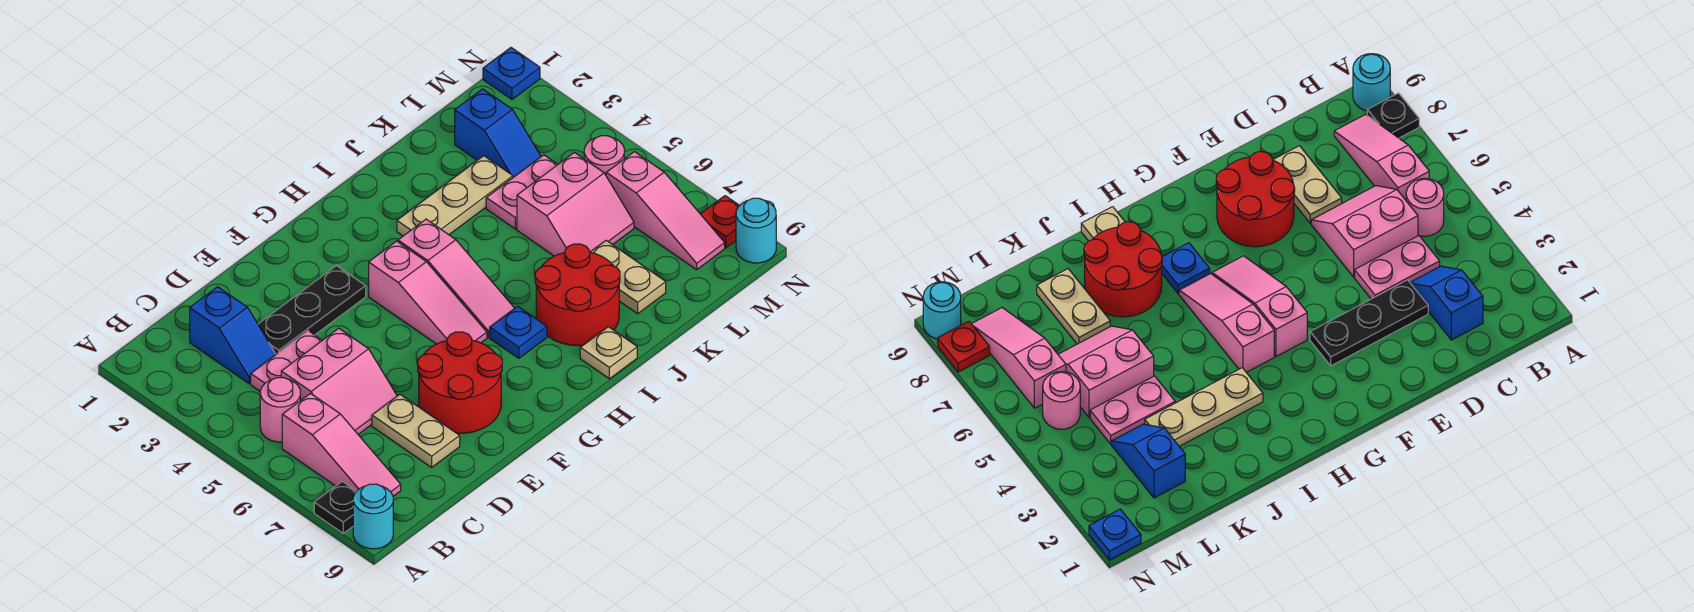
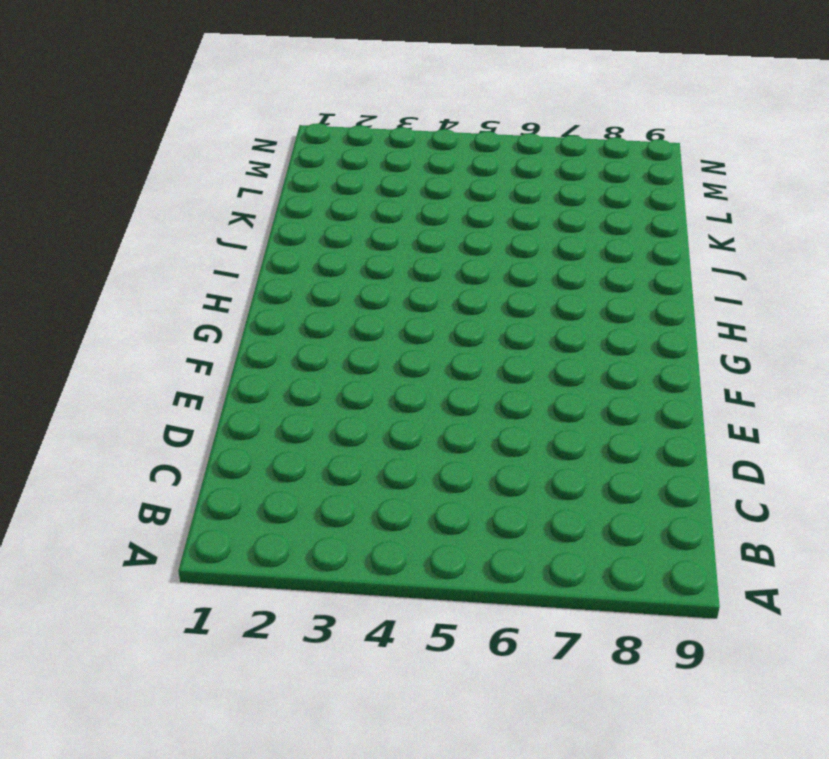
none -> black 1x1 plate [314,481,357,533]
none -> cyan 1x1 round brick [353,484,393,549]
none -> pink 1x1 round brick [260,377,300,442]

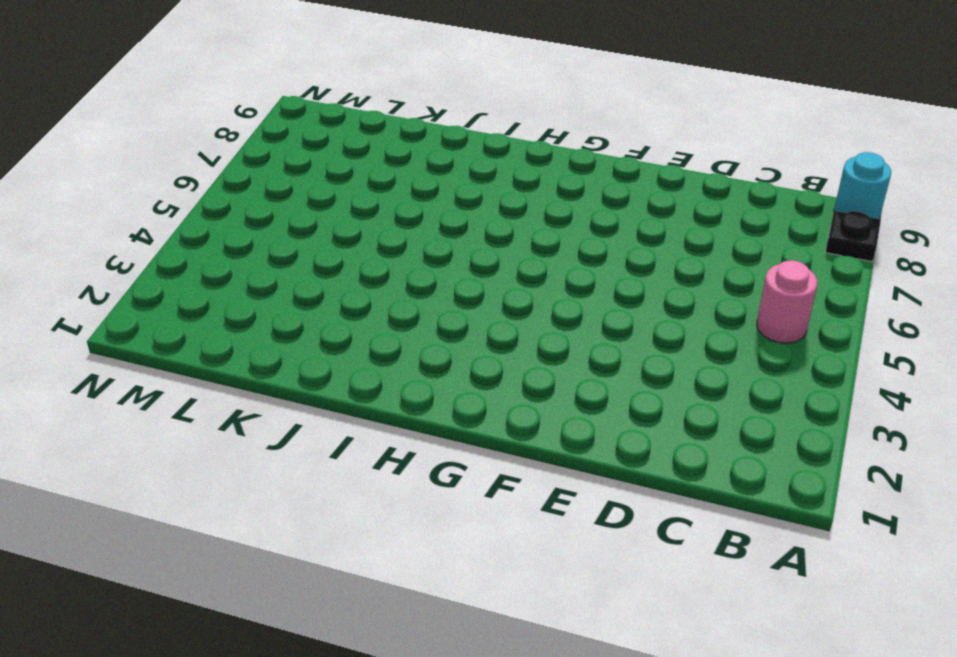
none -> pink 1x3 slope [282,393,401,496]
none -> blue 1x2 slope [190,287,276,384]
none -> pink 1x2 plate [251,331,322,391]

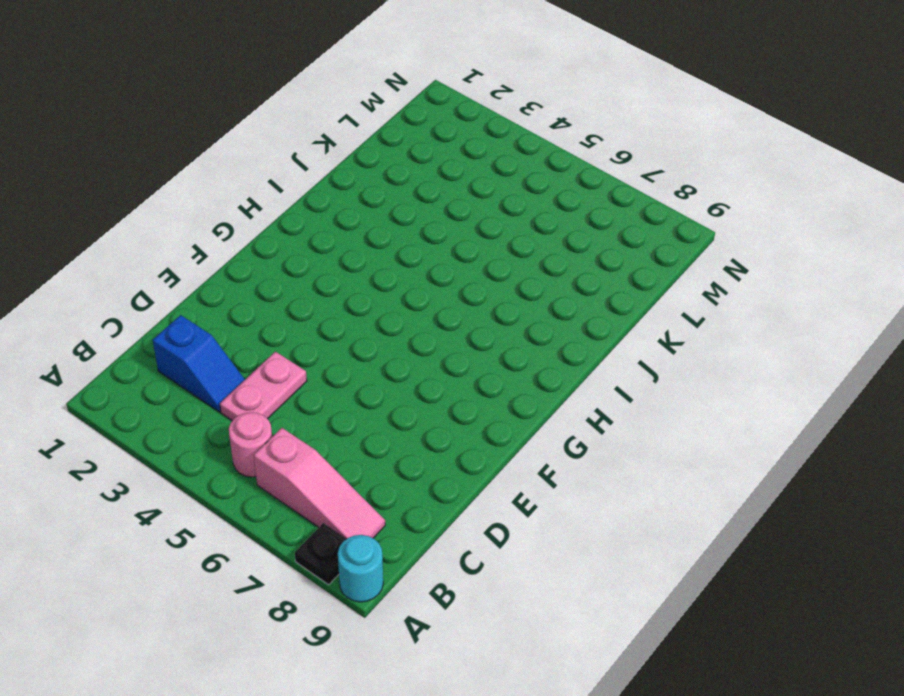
none -> pink 2x2 slope [281,328,397,434]
none -> black 1x3 plate [258,266,366,354]
none -> tan 1x2 plate [372,394,460,467]

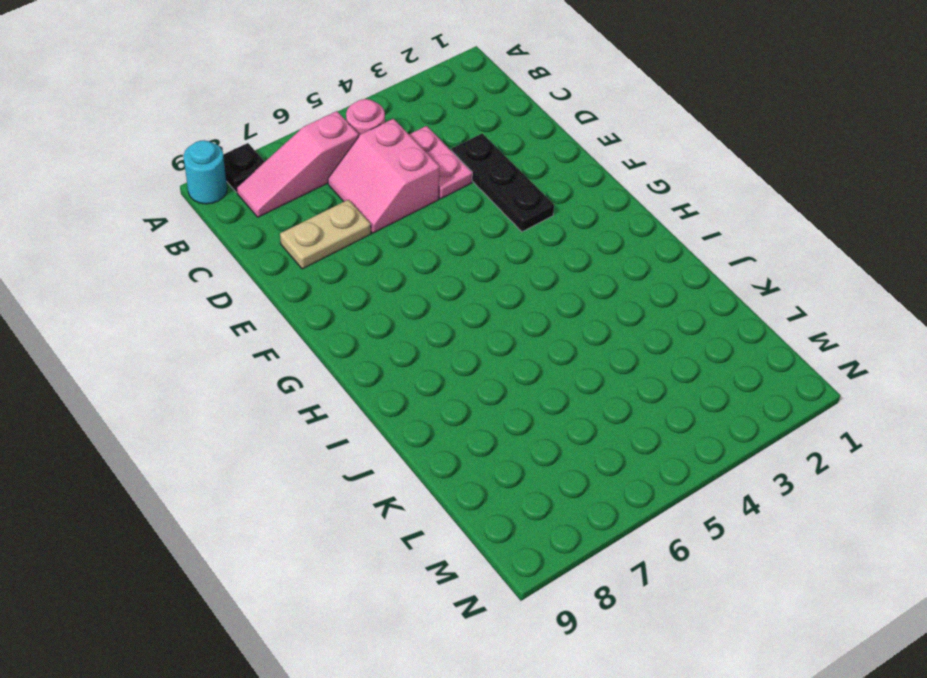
none -> blue 1x2 slope [190,287,276,384]
none -> red 2x2 round brick [418,332,502,433]
none -> pink 1x3 slope [369,241,487,344]

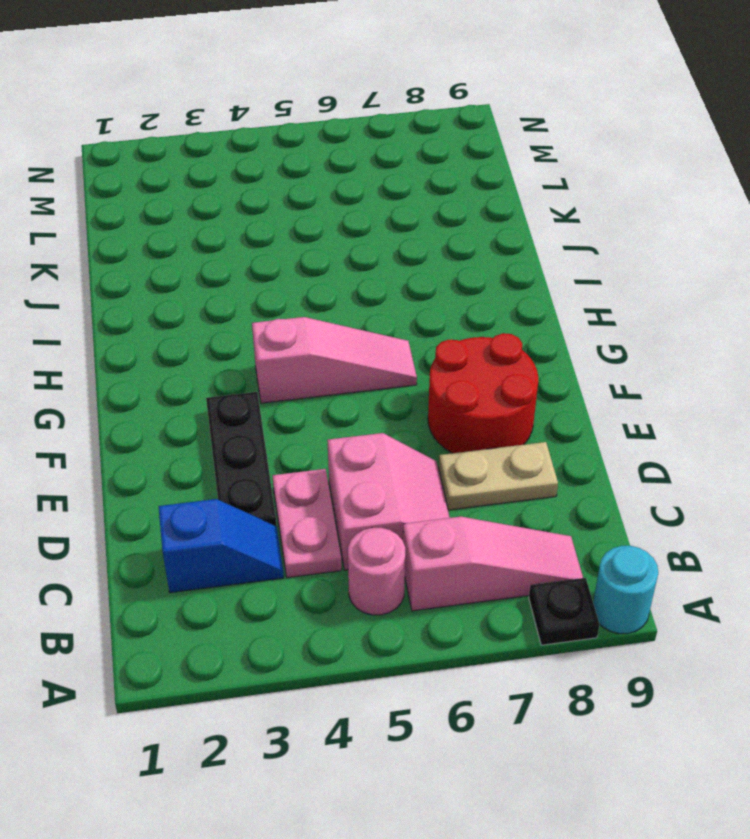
none -> pink 1x3 slope [398,219,515,337]
none -> blue 1x1 plate [490,306,547,358]
none -> tan 1x3 plate [397,156,513,236]

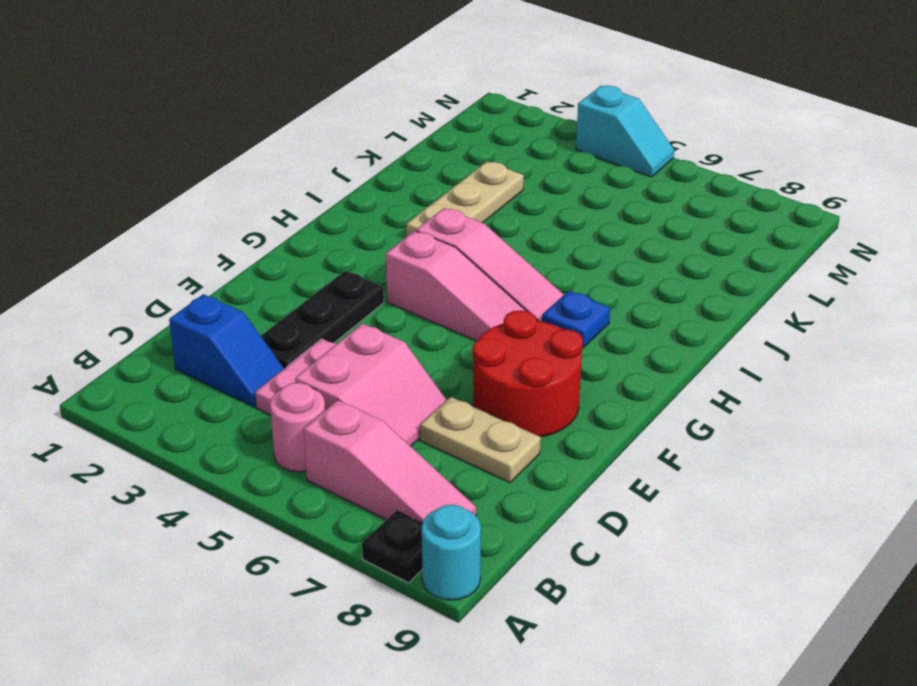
cyan 1x2 slope [576,86,674,177] -> none
none -> red 2x2 round brick [535,244,620,346]
none -> tan 1x1 plate [580,327,637,379]
none -> pink 1x2 plate [486,155,558,229]

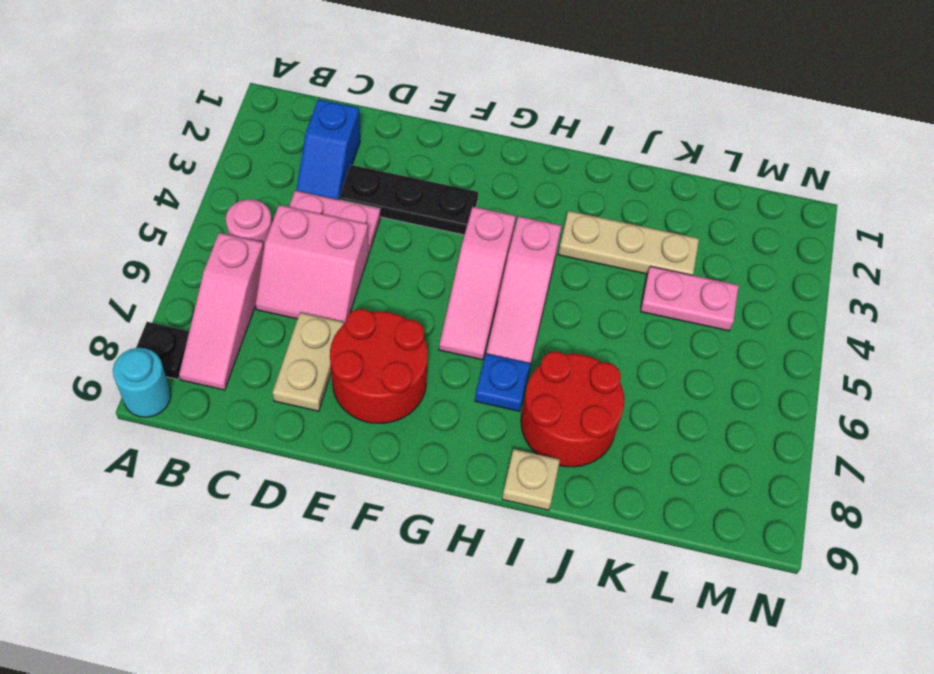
none -> pink 2x2 slope [517,152,634,256]
none -> tan 1x2 plate [591,240,666,314]
none -> blue 1x2 slope [455,89,541,177]

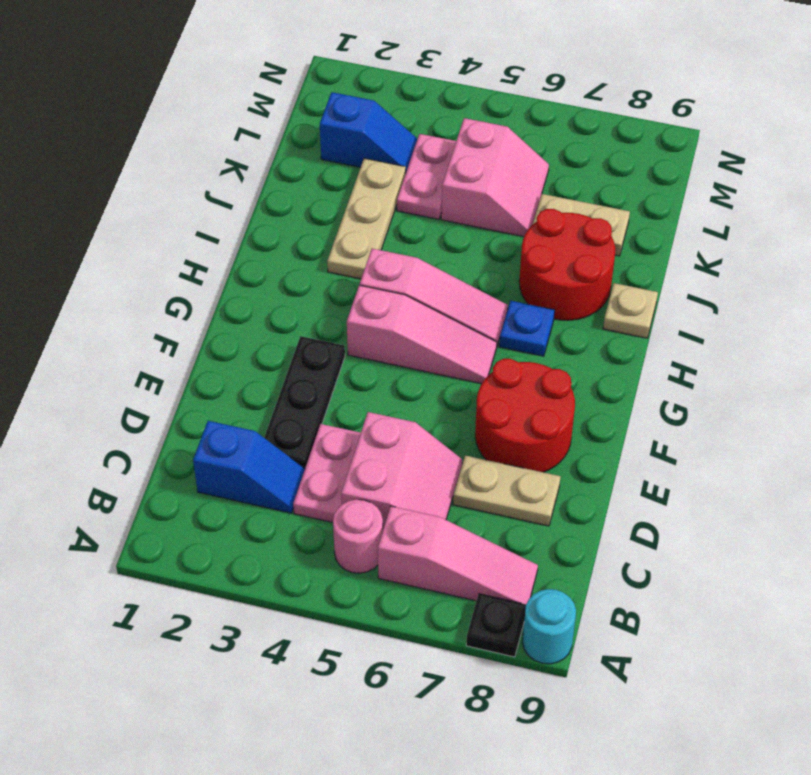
none -> pink 1x1 round brick [584,136,624,175]
none -> pink 1x3 slope [606,152,725,270]
none -> blue 1x1 plate [483,48,540,99]

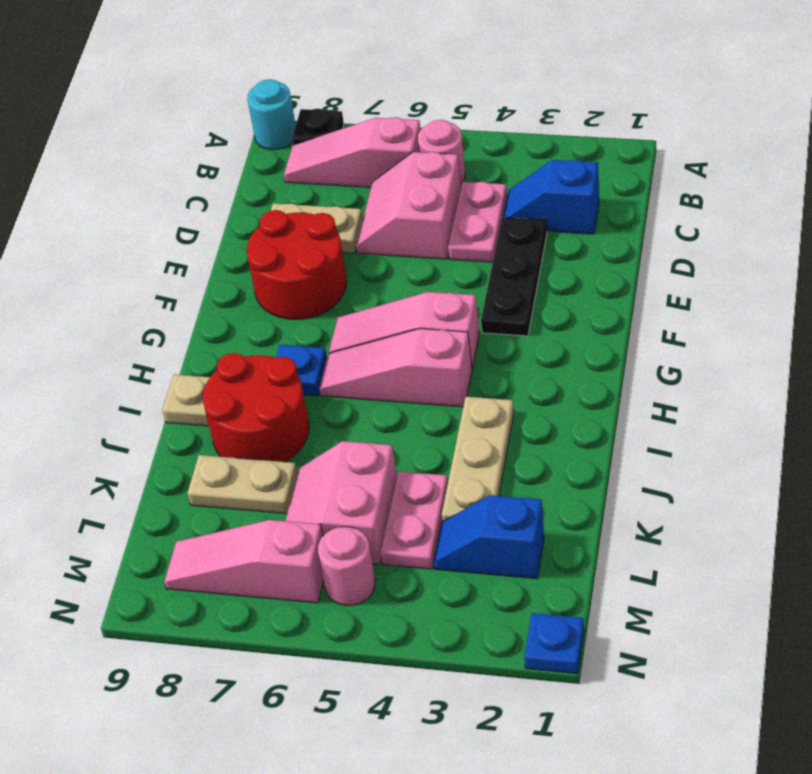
none -> red 1x1 plate [701,196,740,248]
none -> cyan 1x1 round brick [736,198,776,263]

